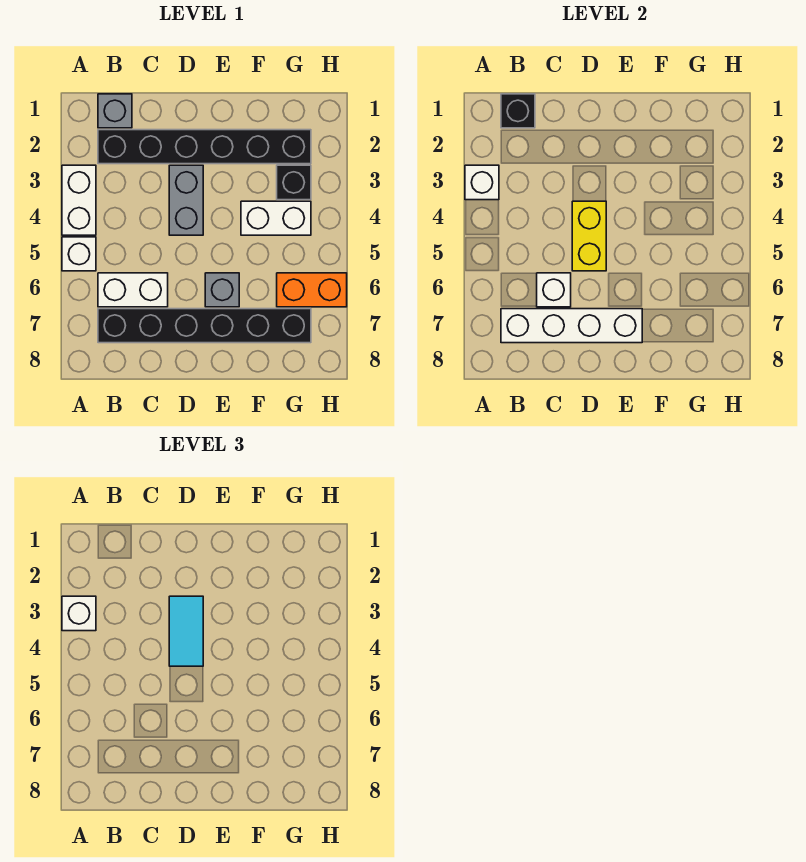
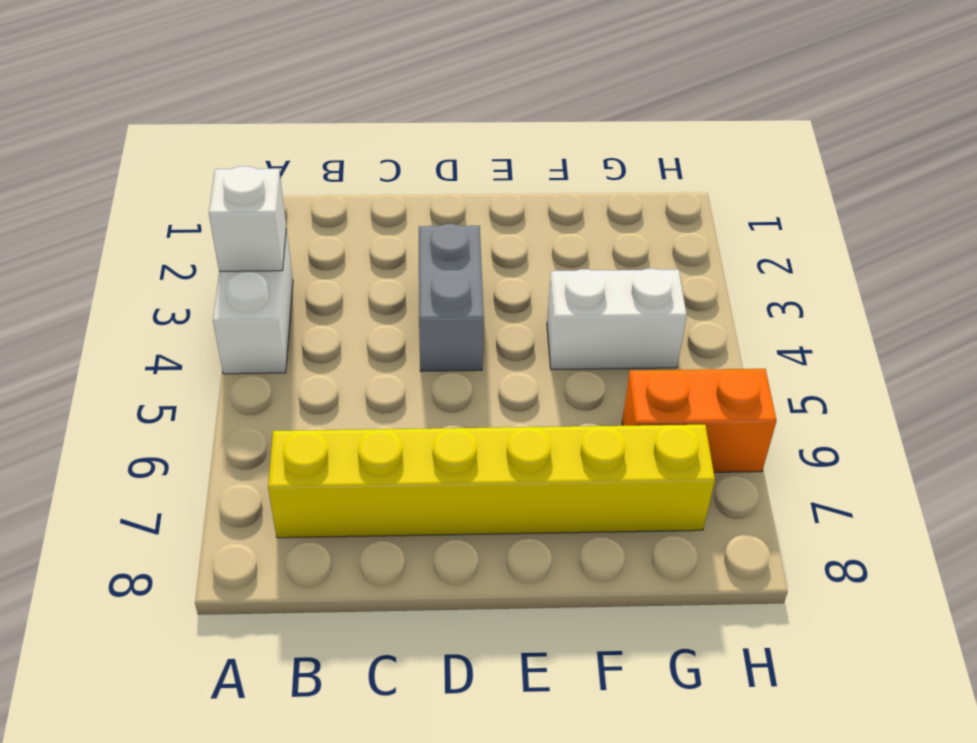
yellow 1x6 brick [268,425,715,538] -> black 1x6 brick [98,309,311,343]
none -> white 1x1 brick [62,237,96,271]
none -> grey 1x1 brick [98,94,132,128]
none -> black 1x6 brick [98,130,311,164]

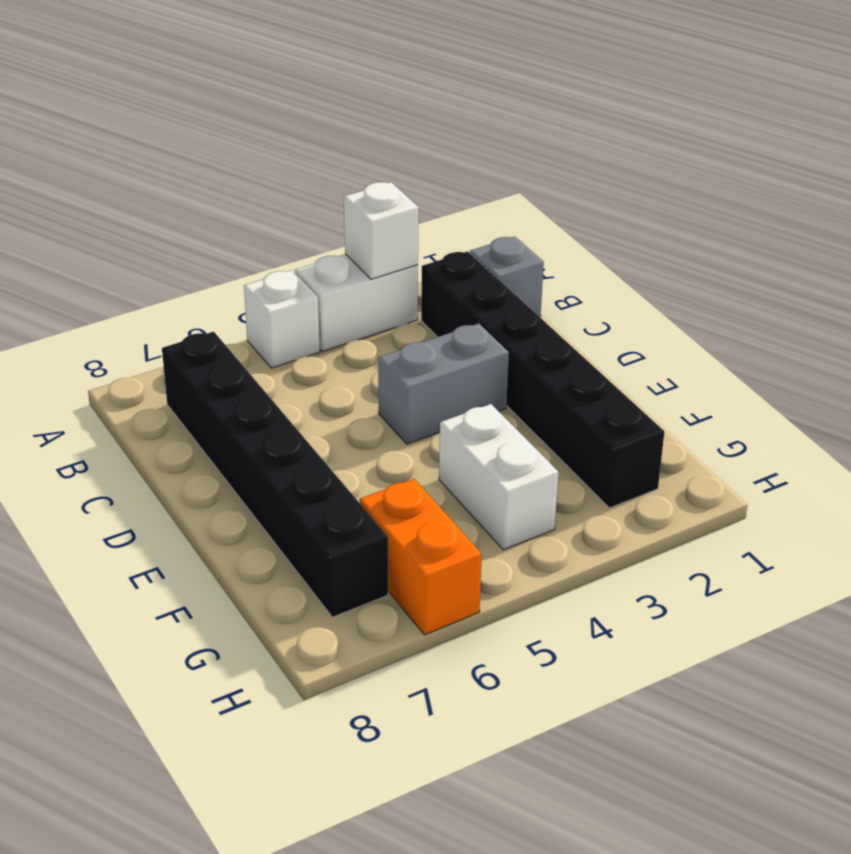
none -> white 1x2 brick [98,273,168,307]
none -> grey 1x1 brick [205,273,239,307]
none -> black 1x1 brick [277,165,311,200]

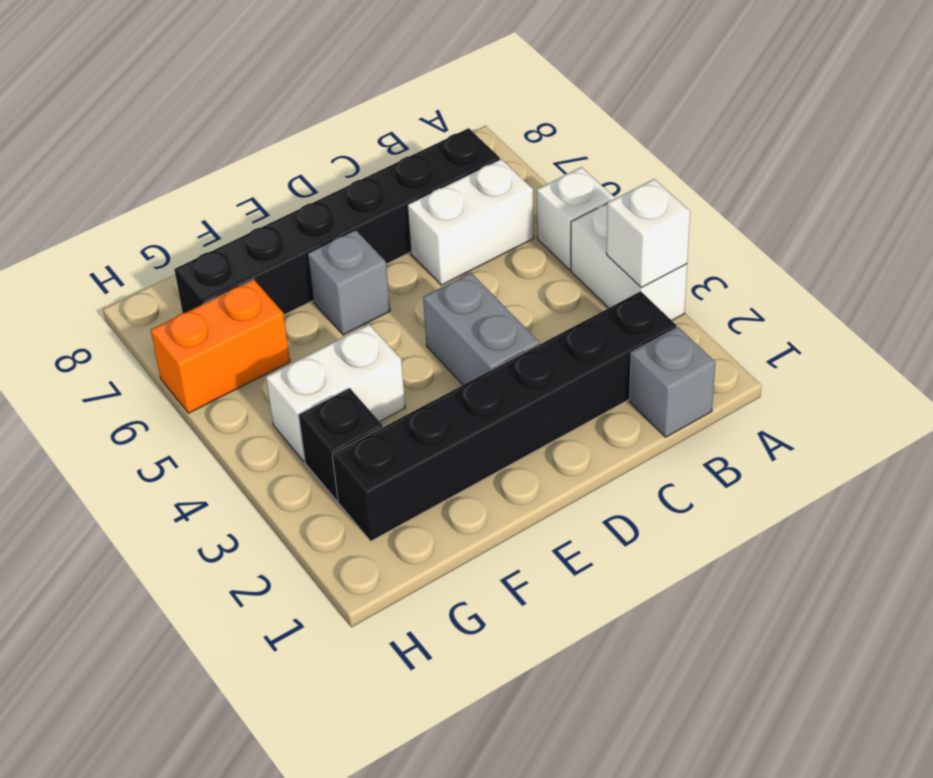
none -> black 1x1 brick [501,94,535,128]
none -> white 1x4 brick [501,309,642,343]
none -> white 1x1 brick [537,273,571,307]

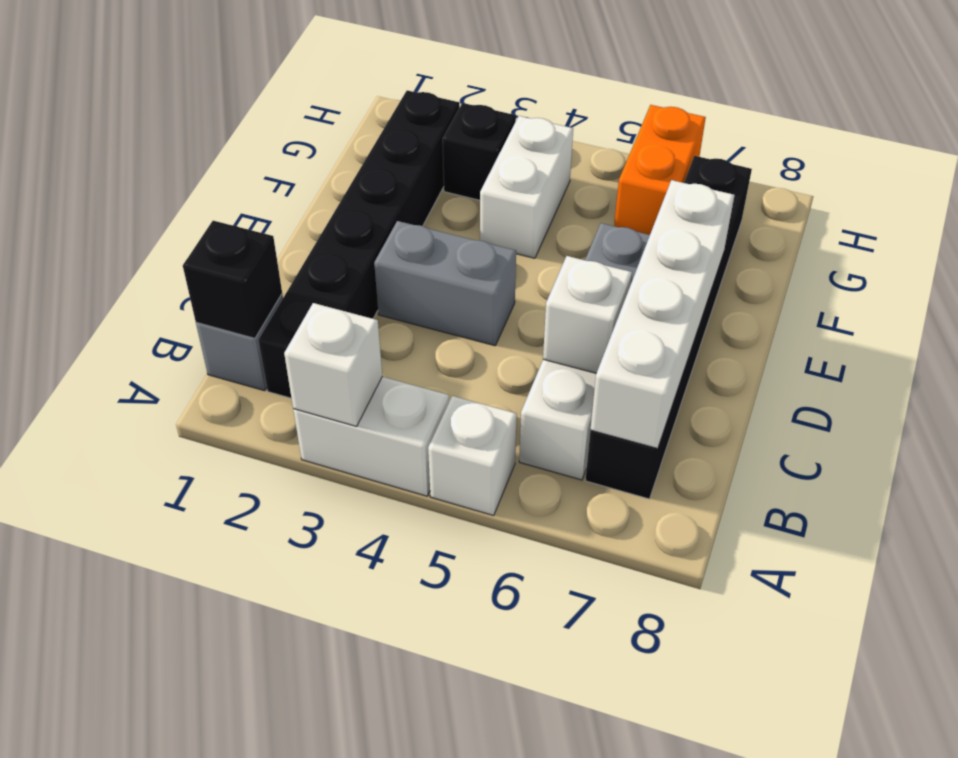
none -> yellow 1x2 brick [572,201,606,271]
none -> white 1x1 brick [62,596,96,631]
none -> cyan 1x2 tile [169,596,203,666]

